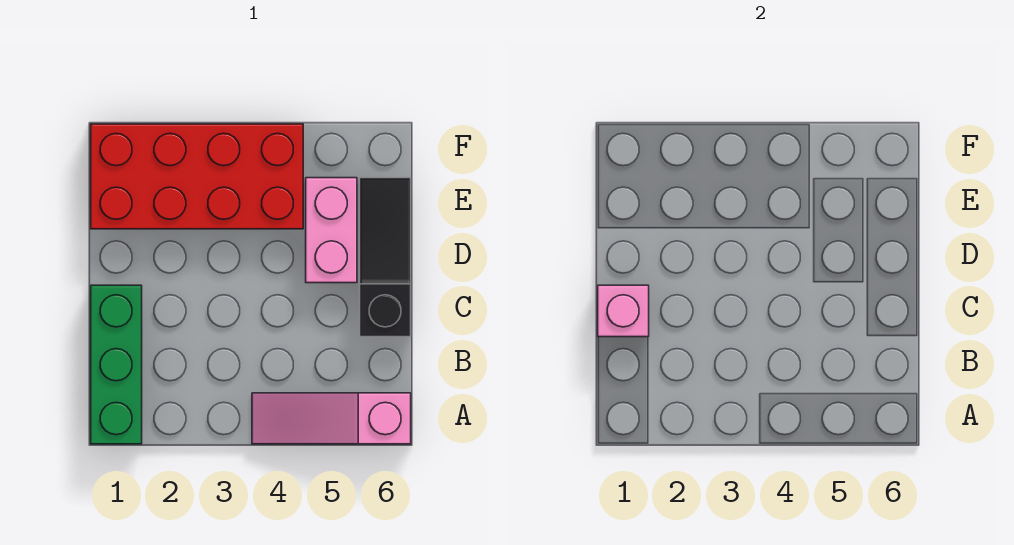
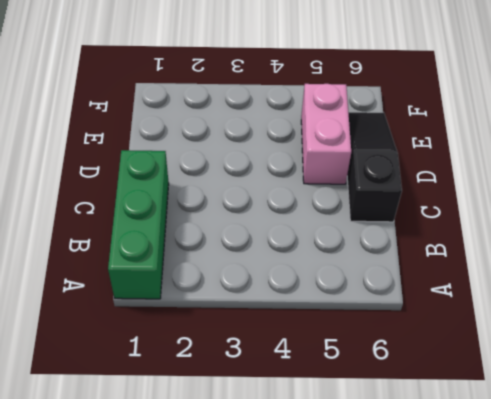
none -> pink 1x3 slope [252,393,411,444]
none -> red 2x4 brick [91,124,303,229]

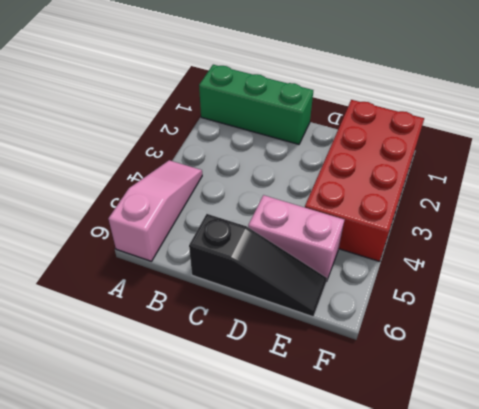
none -> pink 1x1 brick [598,285,649,337]

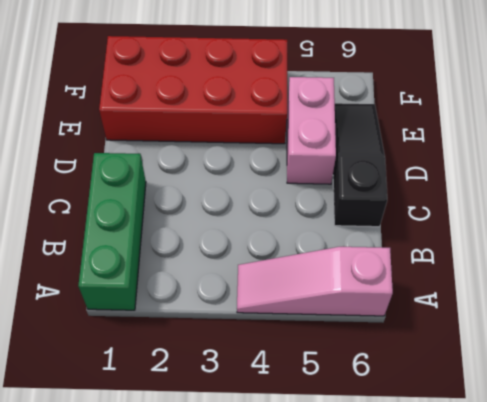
none -> pink 1x1 brick [598,285,649,337]

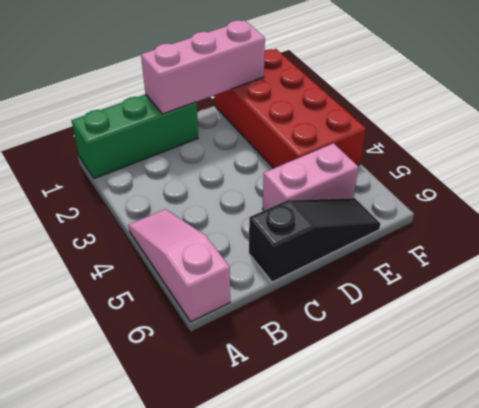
pink 1x3 brick [141,20,265,114] -> pink 1x1 brick [598,285,649,337]

